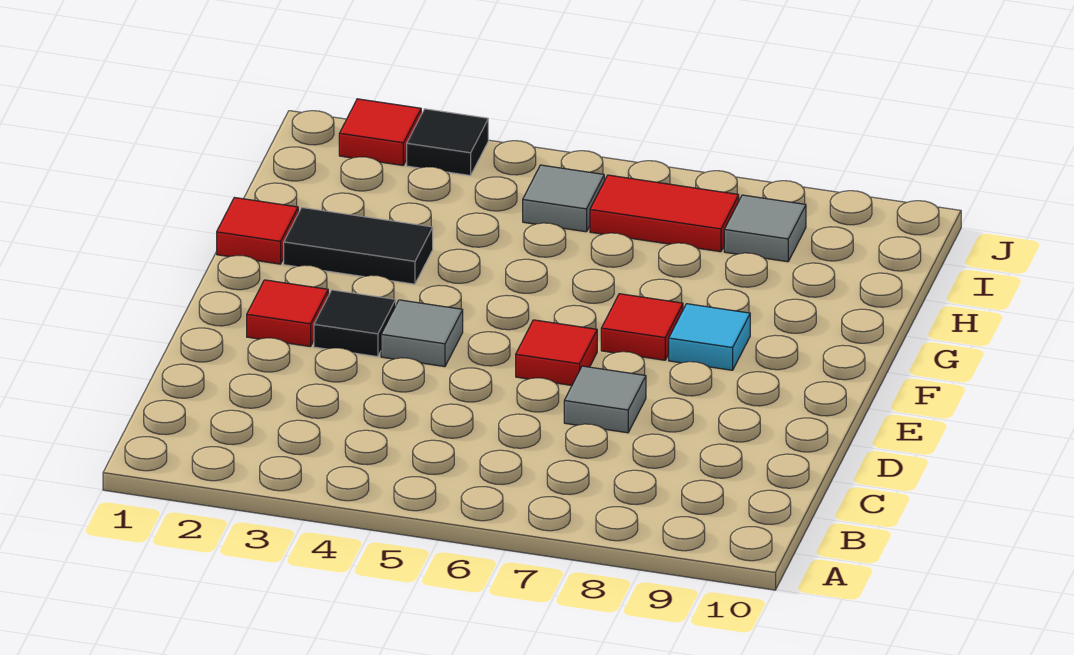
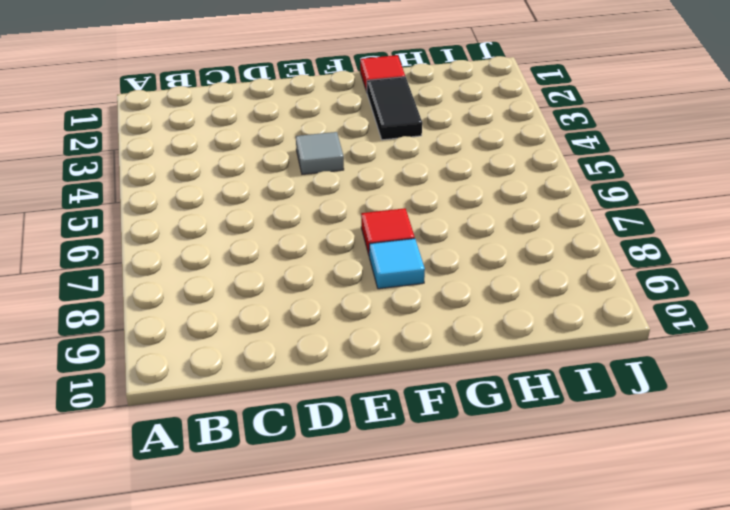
none -> grey 1x1 tile [564,366,646,433]
none -> red 1x1 tile [247,280,328,347]
none -> black 1x1 tile [314,290,396,357]

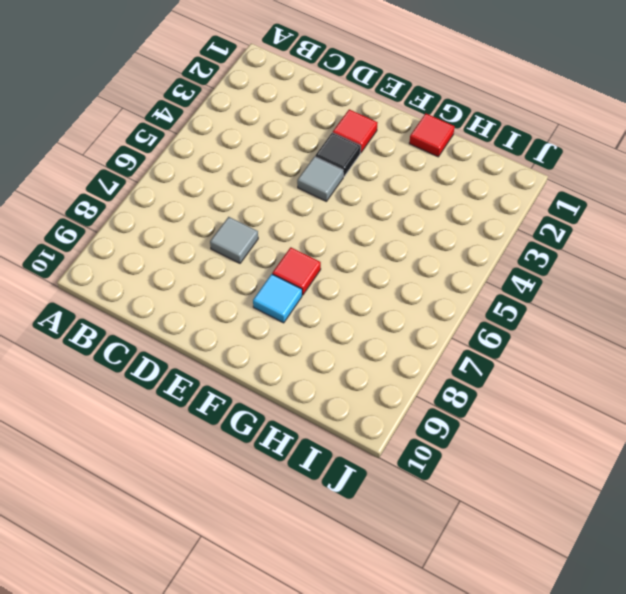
none -> red 1x1 tile [516,320,597,385]
none -> black 1x2 tile [284,208,433,284]
none -> grey 1x1 tile [523,165,604,232]

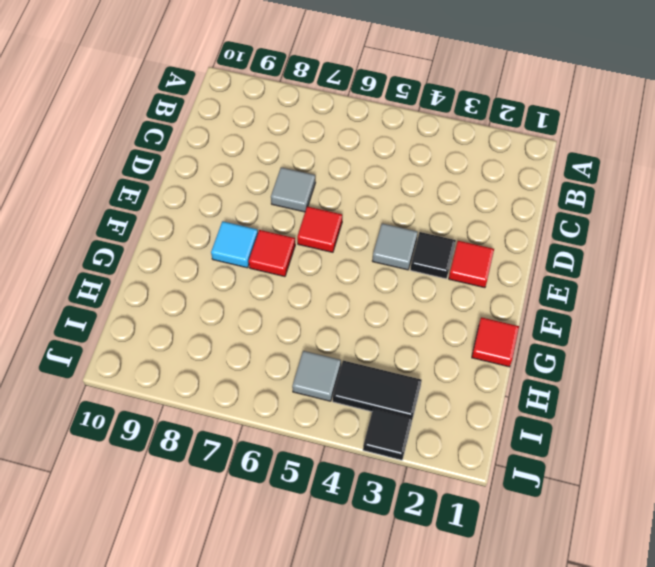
black 1x2 tile [333,361,422,418] -> black 1x2 tile moved to [284,208,433,284]
none -> red 1x2 tile [590,175,739,252]
none -> grey 1x1 tile [724,195,806,262]
none -> red 1x1 tile [339,99,421,165]

